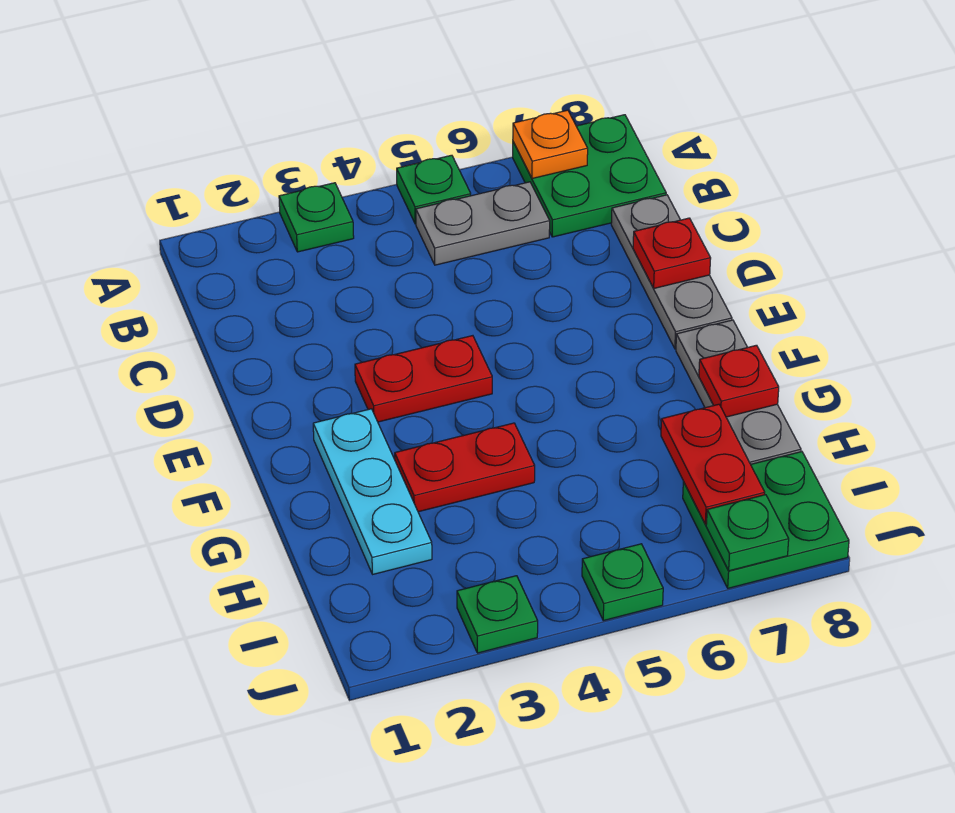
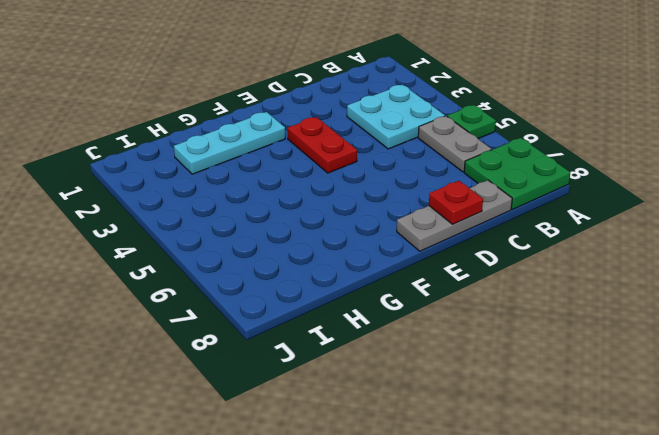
cyan 2x2 plate [347,85,445,149] -> none
none -> green 1x1 plate [279,183,354,252]
none -> grey 1x3 plate [676,320,801,464]
none -> red 1x2 plate [395,423,535,512]

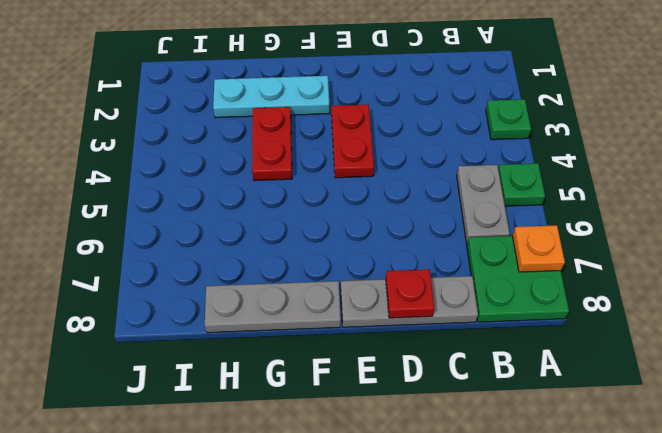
none -> green 2x2 plate [683,452,849,588]
none -> green 1x1 plate [457,576,538,653]
none -> green 1x1 plate [582,544,663,621]

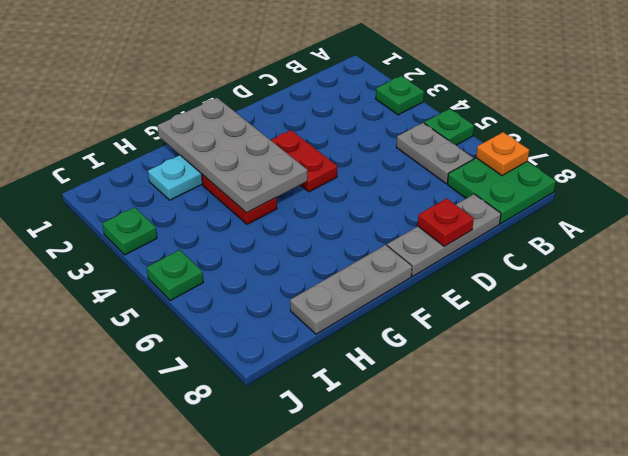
grey 2x4 plate [158,98,307,213] -> none
none -> green 2x2 plate [683,452,849,588]
none -> red 1x1 plate [699,345,779,417]
none -> red 1x2 plate [661,404,765,524]

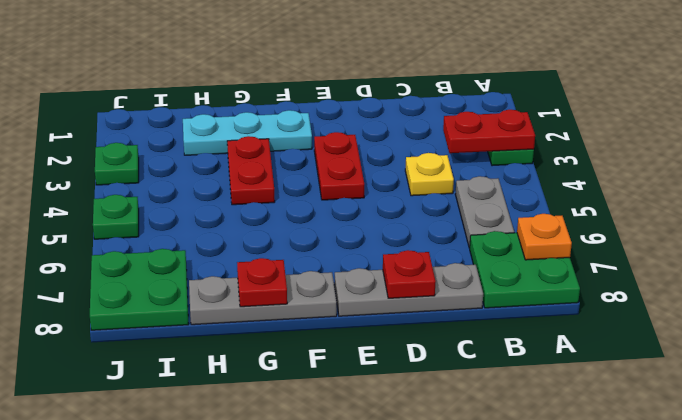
red 1x2 plate [443,110,535,153] -> red 1x2 plate moved to [661,404,765,524]
yellow 1x1 plate [405,153,454,196] -> none
none -> green 1x1 plate [397,155,471,224]
none -> green 1x1 plate [706,495,789,571]

